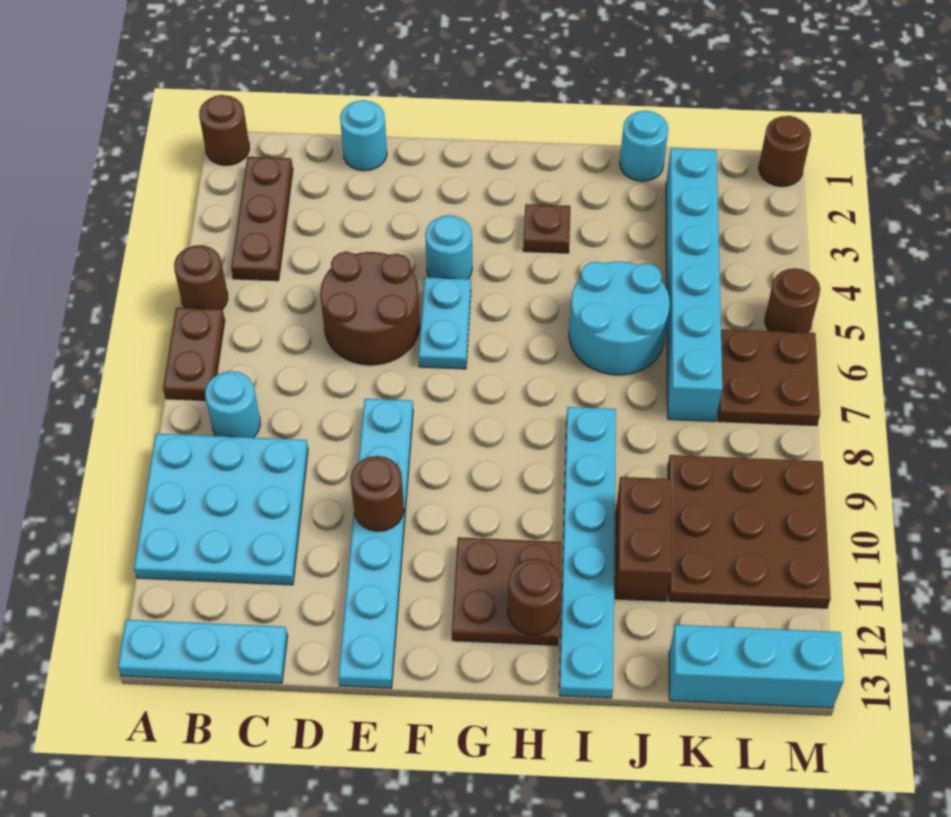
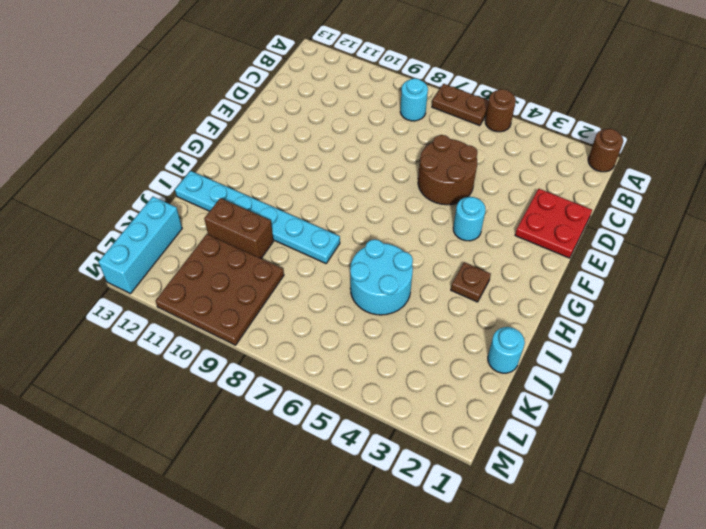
red 2x2 plate [515,189,592,258] -> cyan 1x1 round brick [340,100,387,171]
none -> cyan 3x3 plate [134,434,308,585]
none -> cyan 1x3 plate [118,620,287,683]
none -> brown 1x3 plate [231,157,293,281]

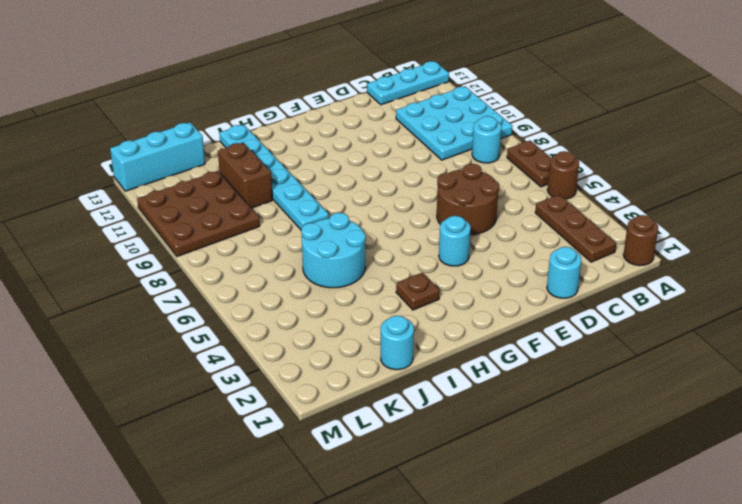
none -> cyan 1x6 plate [338,399,413,688]
none -> cyan 1x2 plate [419,277,471,369]
none -> brown 2x2 plate [452,537,561,645]

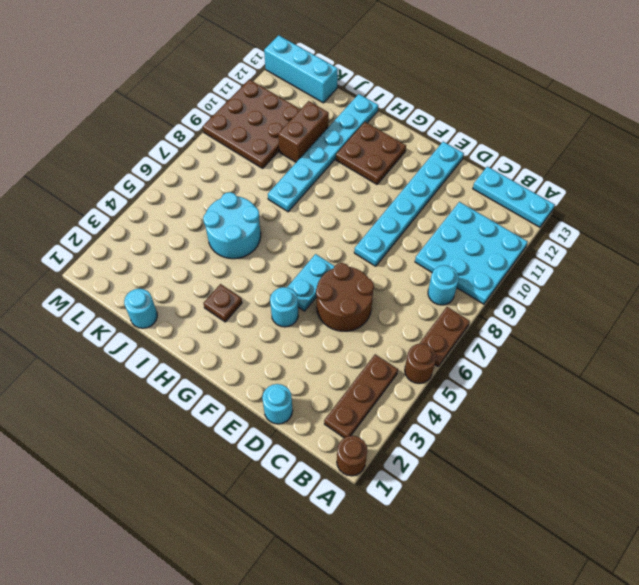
none -> cyan 1x6 brick [666,148,722,421]
none -> brown 2x2 plate [718,329,820,426]
none -> brown 1x1 round brick [759,116,811,187]

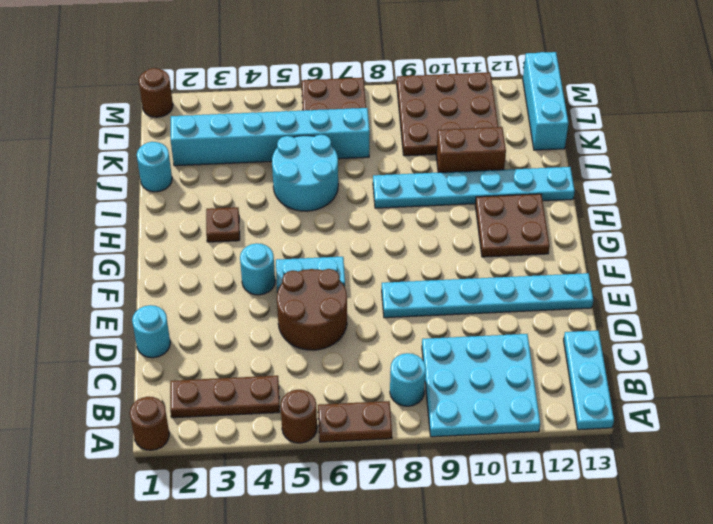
none -> brown 1x1 round brick [765,268,820,333]
none -> brown 1x1 round brick [351,456,404,531]
none -> brown 1x1 round brick [508,559,562,635]

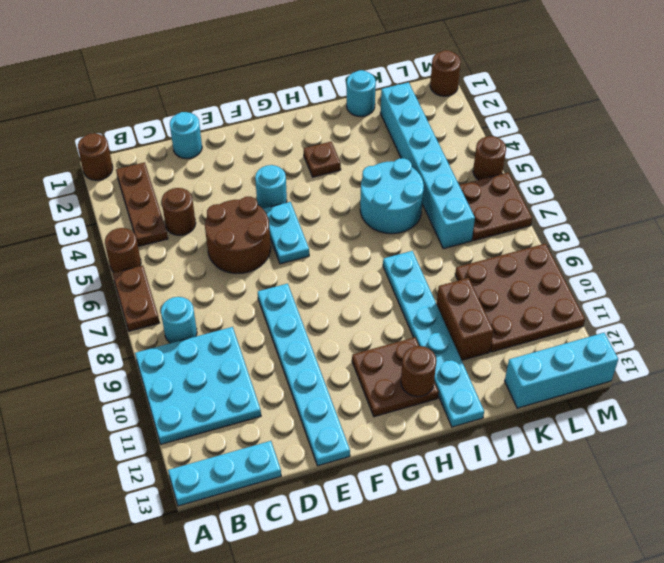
brown 1x1 round brick [162,188,196,235] -> brown 1x1 round brick moved to [351,456,404,531]

